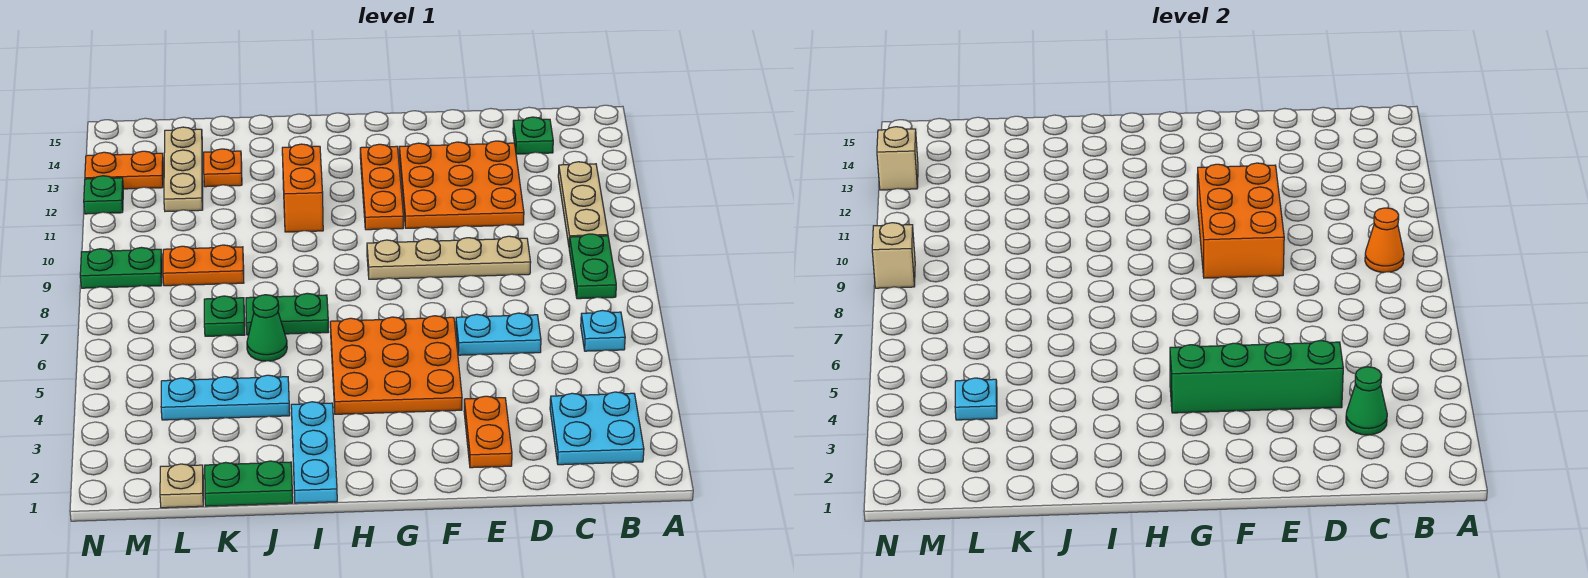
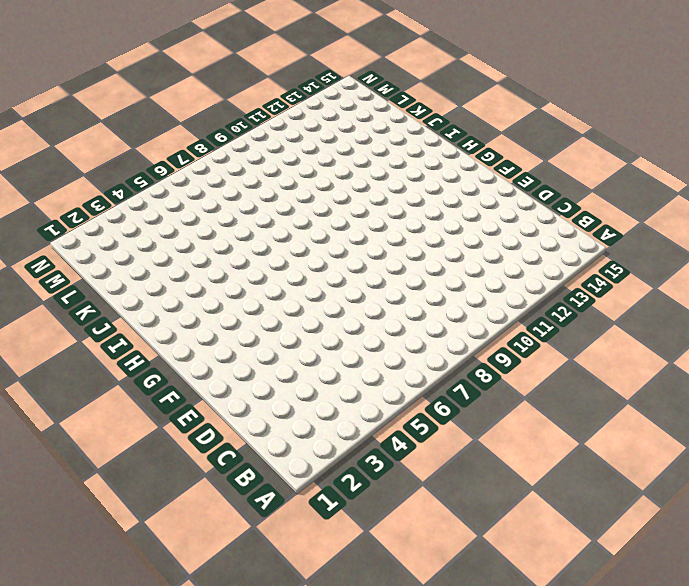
none -> cyan 2x2 plate [550,392,644,465]
none -> cyan 1x1 plate [581,310,625,351]
none -> green 1x2 plate [569,234,616,299]
none -> tan 1x3 plate [558,162,608,245]

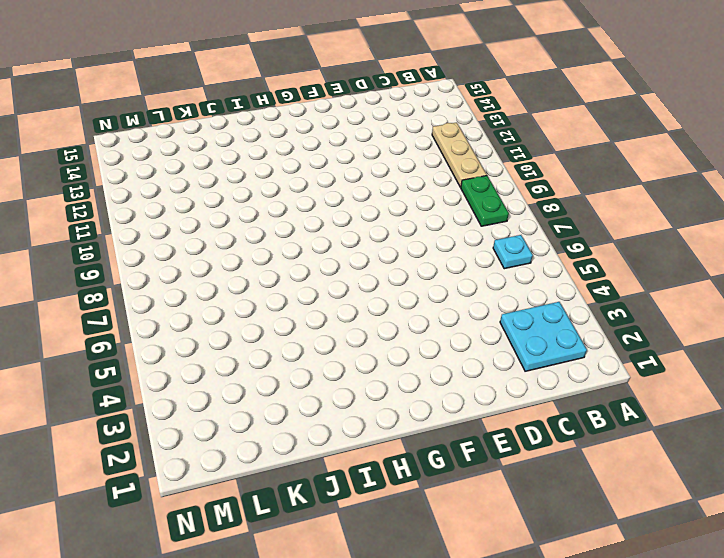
none -> green 1x1 plate [513,117,553,154]
none -> cyan 1x2 plate [456,313,541,355]
none -> tan 1x4 plate [367,236,531,279]
none -> orange 3x3 plate [399,141,524,228]

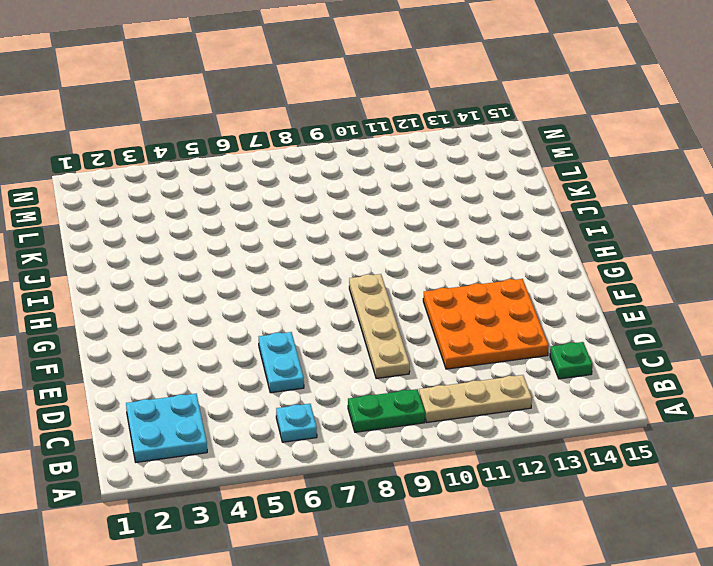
none -> orange 1x2 plate [464,396,512,468]
none -> orange 3x3 plate [330,316,462,414]
none -> orange 1x3 plate [360,144,404,230]
none -> cyan 1x3 plate [291,402,337,503]

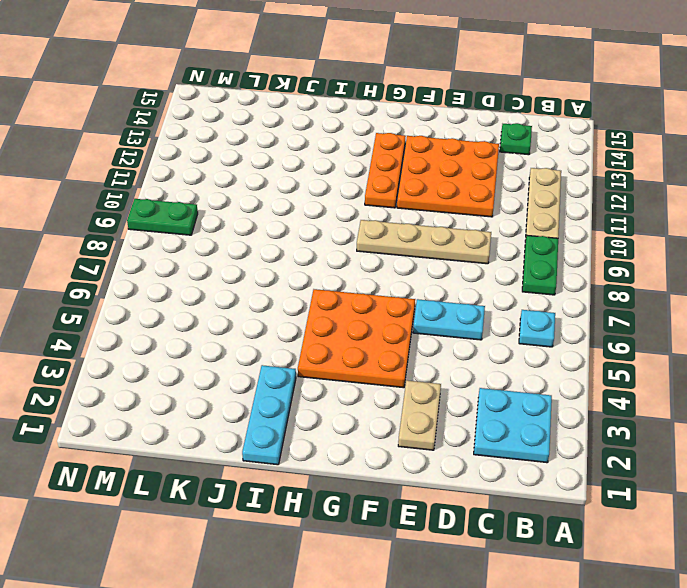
tan 1x2 plate [398,380,441,450] -> orange 1x2 plate [464,396,512,468]
none -> green 1x2 plate [246,293,329,335]
none -> orange 1x2 brick [282,144,323,232]
none -> green 1x2 plate [205,461,293,506]
none -> cyan 1x3 plate [161,375,290,420]

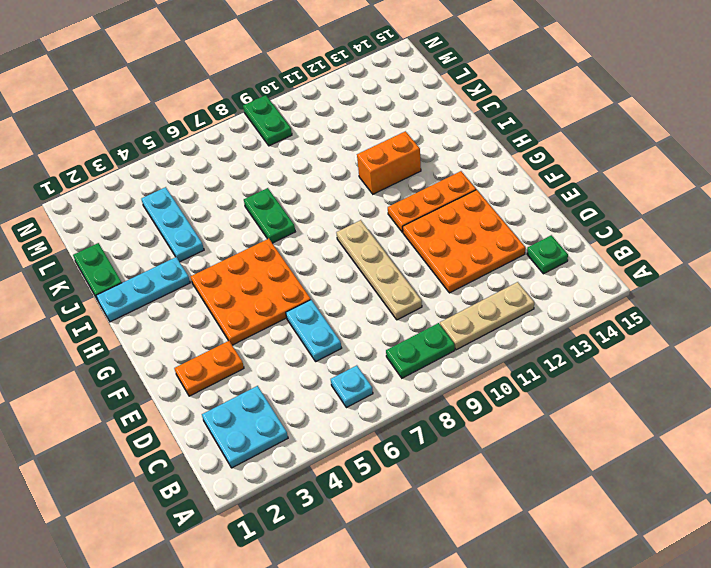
none -> green 1x1 cone [247,295,287,361]
none -> green 1x1 plate [204,296,245,336]
none -> orange 1x2 plate [163,245,244,286]
none -> orange 1x1 plate [204,149,242,187]

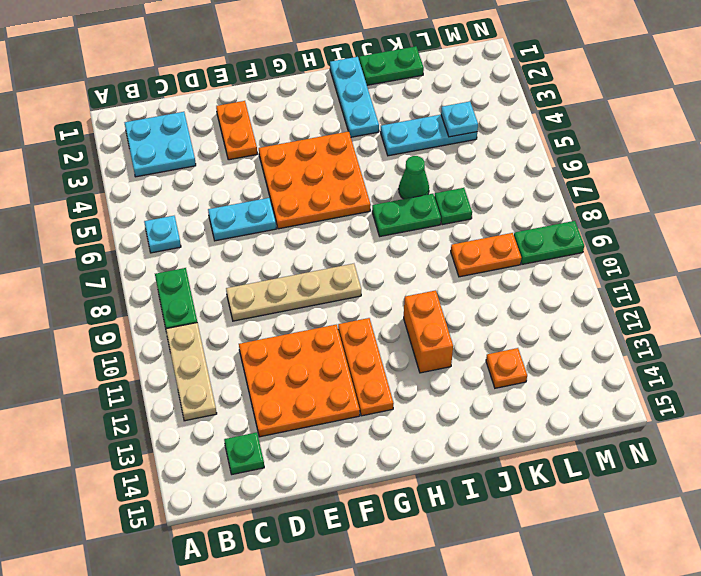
none -> tan 1x1 plate [160,464,203,508]
none -> tan 1x3 plate [164,127,203,211]
none -> orange 1x2 plate [85,151,163,189]
none -> green 1x1 plate [84,176,123,214]

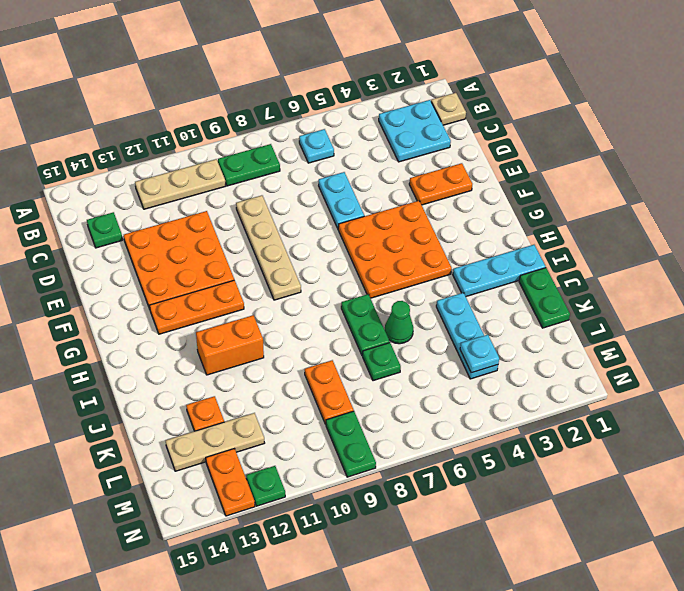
tan 1x1 plate [431,93,466,125] -> tan 1x1 plate moved to [160,464,203,508]
none -> orange 1x1 cone [1365,208,1404,272]
none -> green 1x1 cone [1346,367,1387,435]
none -> green 1x4 brick [1170,340,1343,413]
none -> orange 2x3 brick [1197,163,1284,278]

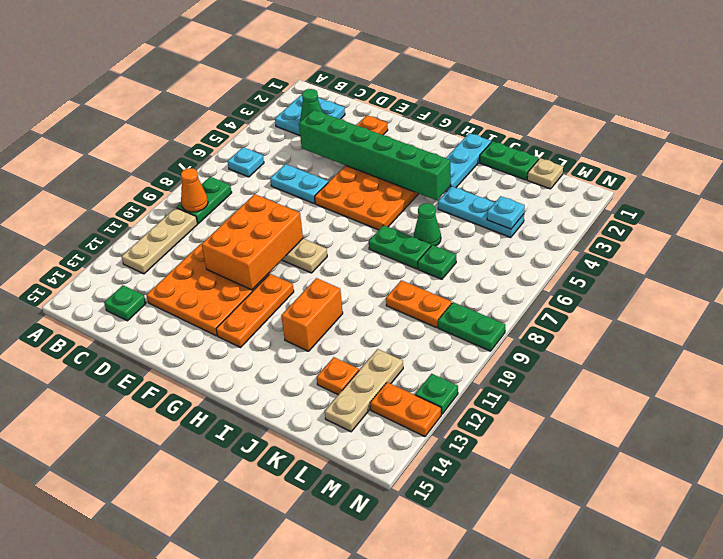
green 1x6 brick [299,110,451,200] -> green 1x4 brick [1170,340,1343,413]
none -> tan 1x1 brick [872,223,915,288]
none -> tan 1x1 brick [877,127,918,190]

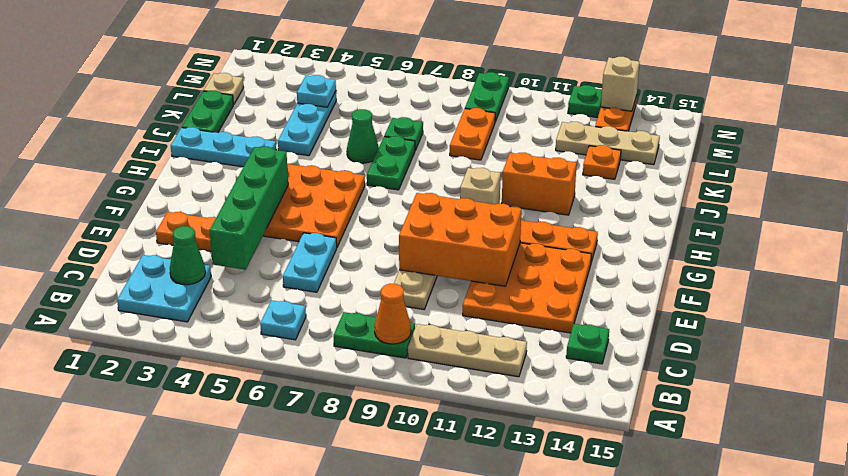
tan 1x1 brick [460,168,501,204] -> tan 1x1 brick moved to [872,223,915,288]

